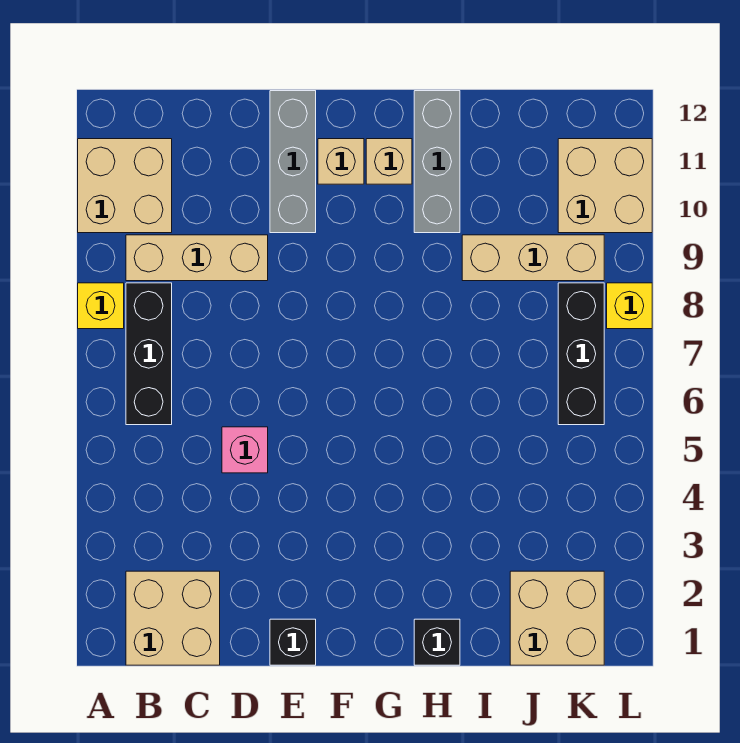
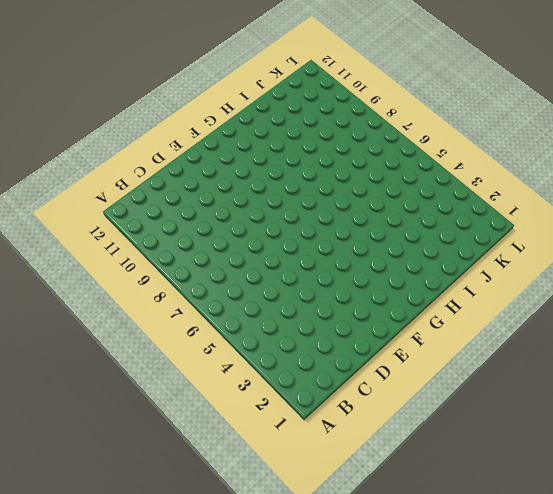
none -> yellow 1x1 brick [78,283,124,329]
none -> tan 2x2 brick [78,139,172,233]
none -> tan 2x2 brick [126,571,220,665]

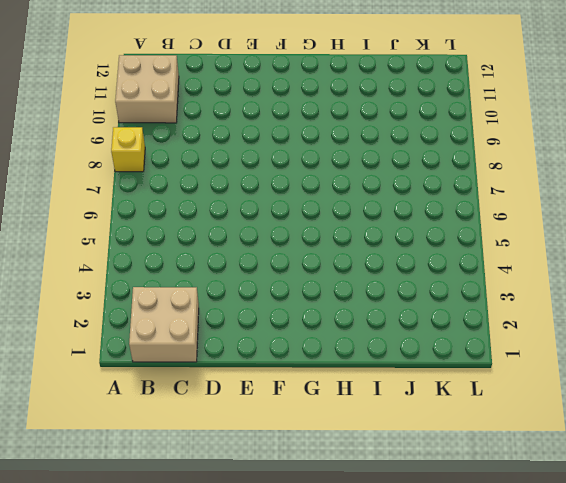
none -> black 1x3 brick [126,283,172,425]
none -> tan 1x3 brick [126,235,268,281]
none -> pink 1x1 brick [222,427,268,473]

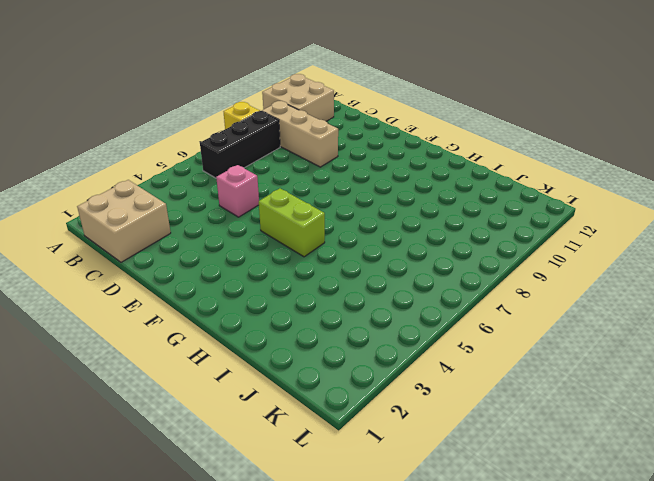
lime 1x2 brick [259,188,325,257] -> none
none -> black 1x1 brick [270,619,316,665]
none -> grey 1x3 brick [270,91,316,233]
none -> tan 1x1 brick [318,139,364,184]

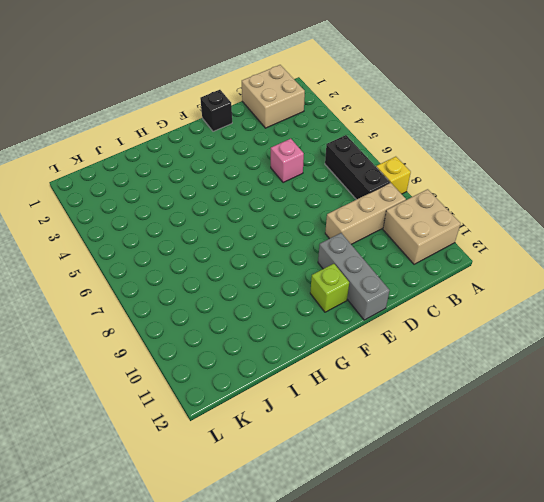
lime 1x1 brick [310,264,349,312] -> tan 1x1 brick [318,139,364,184]
none -> tan 1x1 brick [366,139,412,184]
none -> black 1x1 brick [414,619,460,665]
none -> grey 1x3 brick [414,91,460,233]

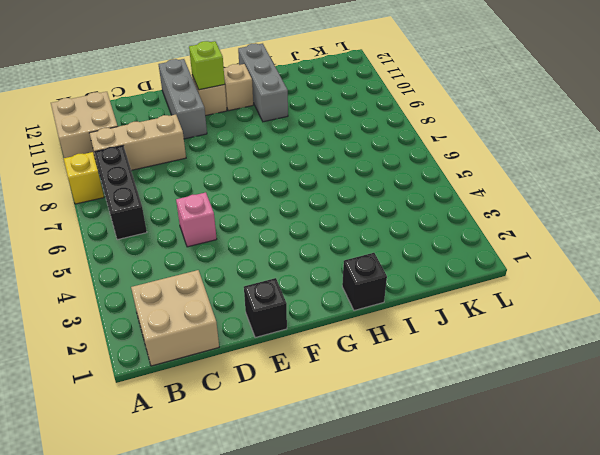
lime 1x1 brick [189,41,225,90] -> none
none -> tan 1x3 brick [462,235,604,281]
none -> tan 2x2 brick [510,571,604,665]
none -> black 1x3 brick [558,283,604,425]

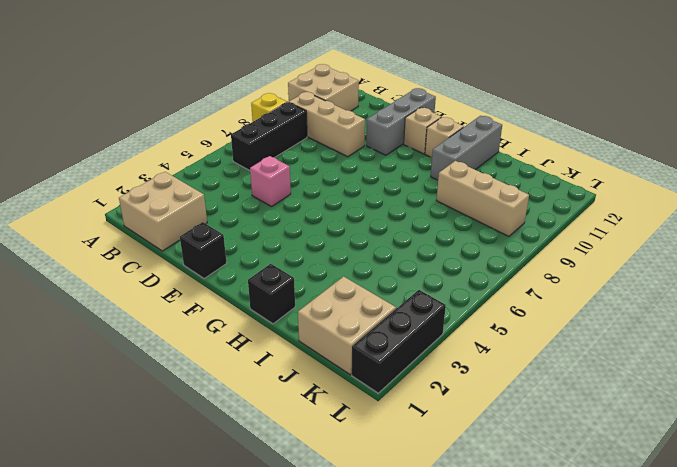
black 1x3 brick [352,290,446,393] -> black 1x3 brick moved to [558,283,604,425]
none -> tan 2x2 brick [558,139,652,233]
none -> yellow 1x1 brick [607,283,652,329]

